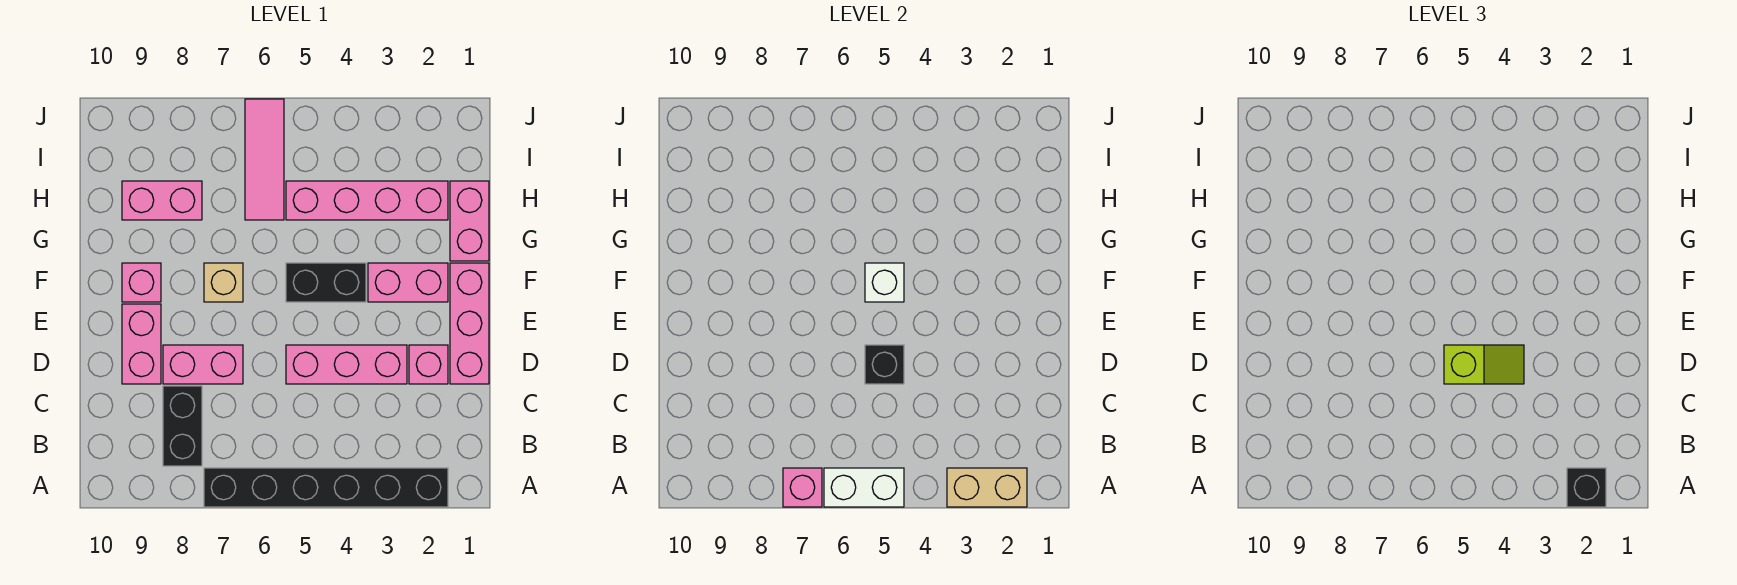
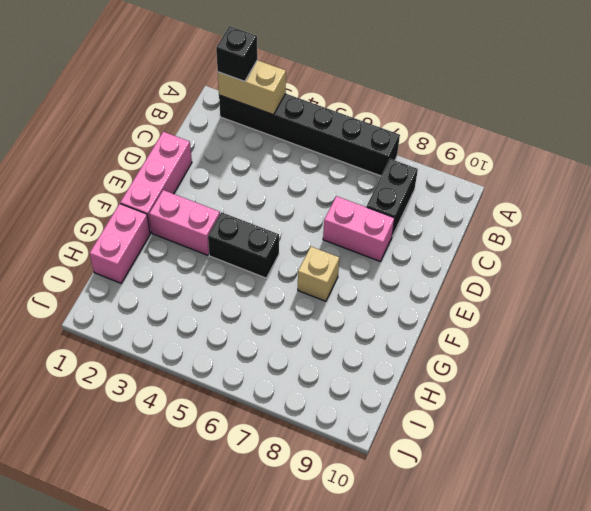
none -> pink 1x1 brick [409,345,448,384]
none -> pink 1x3 brick [286,345,407,384]
none -> pink 1x2 brick [122,304,161,384]

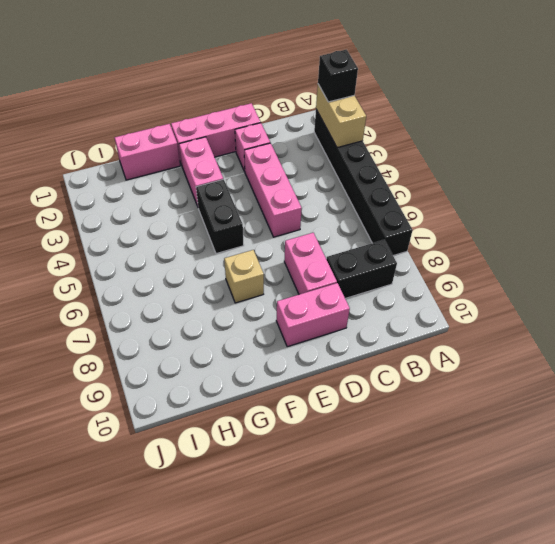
none -> pink 1x1 brick [122,263,161,302]
none -> pink 1x4 brick [286,181,448,220]
none -> pink 1x3 tile [245,99,284,220]

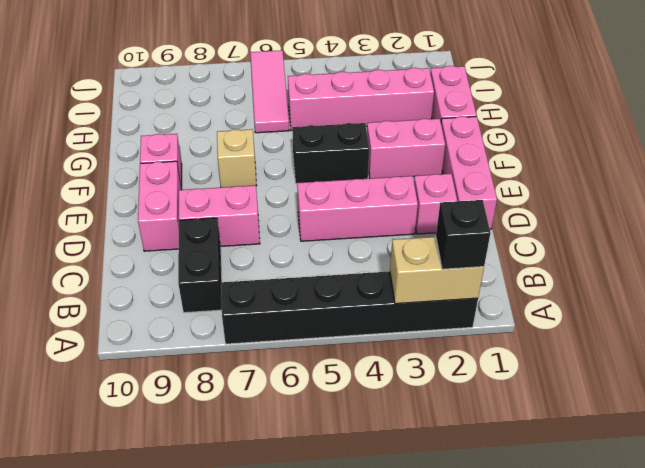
none -> pink 1x2 brick [122,181,202,220]
none -> white 1x2 brick [824,468,904,507]
none -> pink 1x1 brick [783,468,822,507]

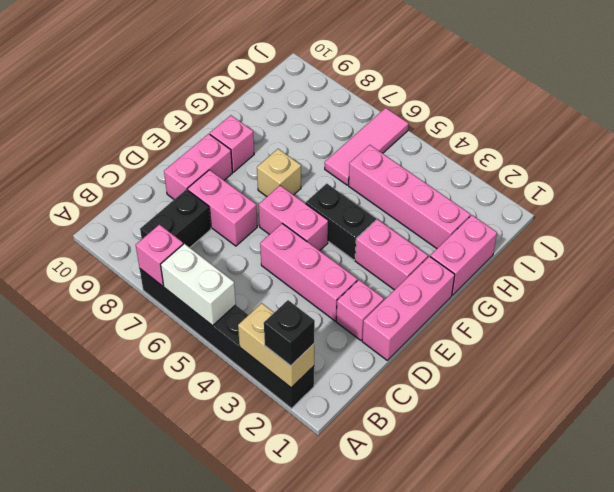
pink 1x2 brick [259,186,328,251] -> pink 1x2 brick moved to [122,181,202,220]
none -> black 1x1 brick [865,345,904,384]
none -> white 1x1 brick [865,263,904,302]
none -> lime 1x2 slope [1444,345,1524,384]

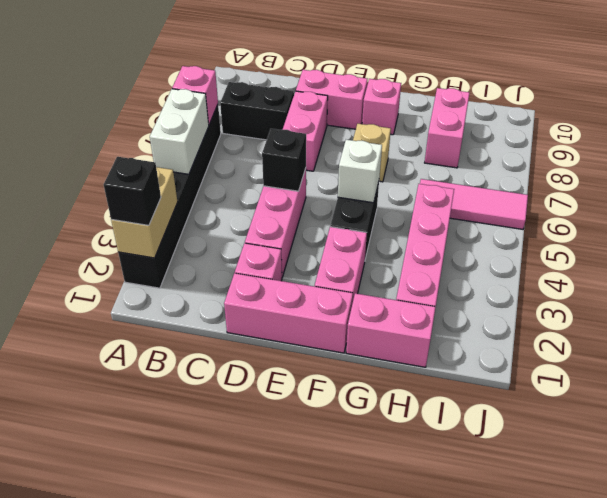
none -> lime 1x2 slope [1444,345,1524,384]

